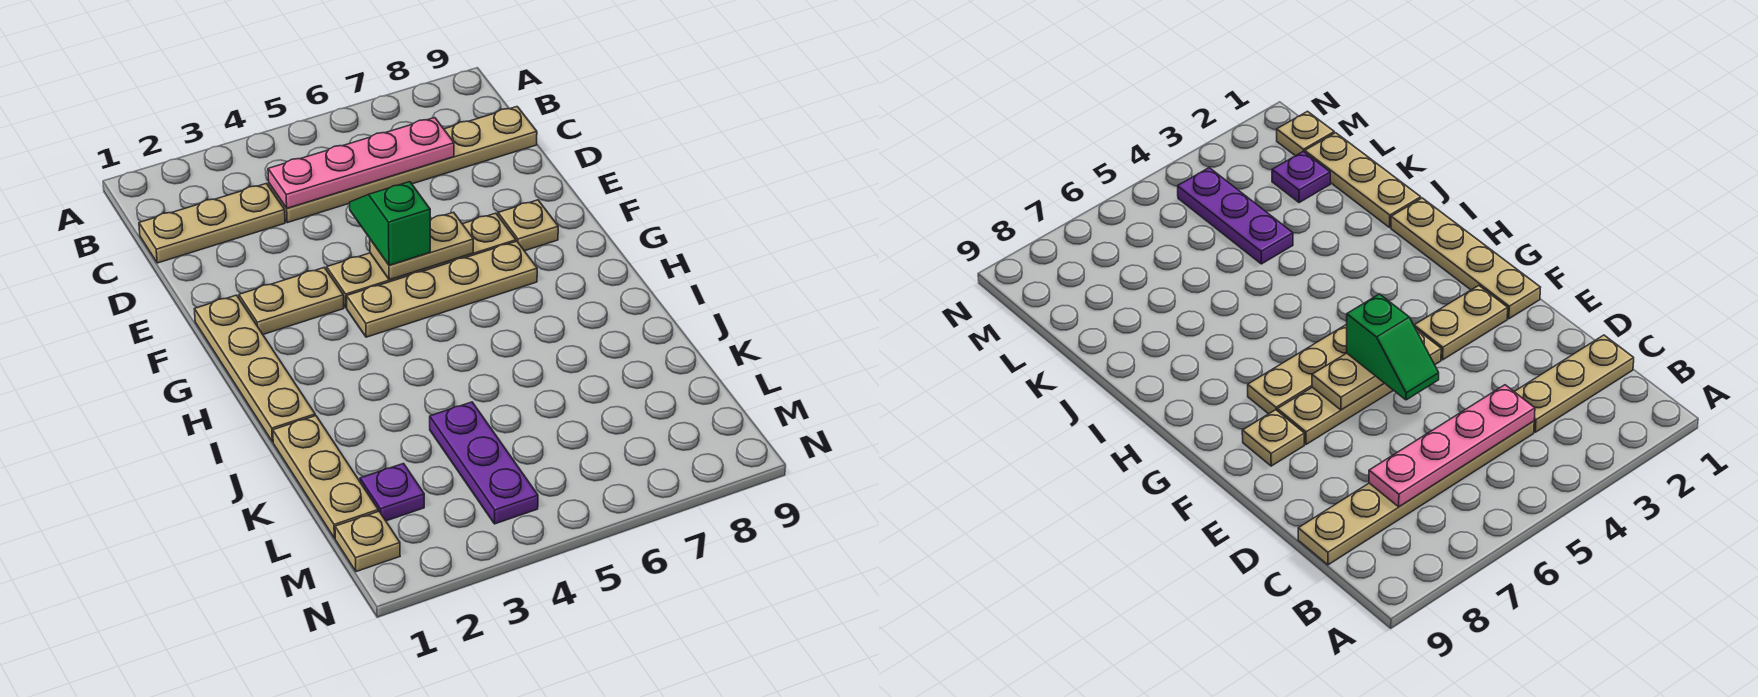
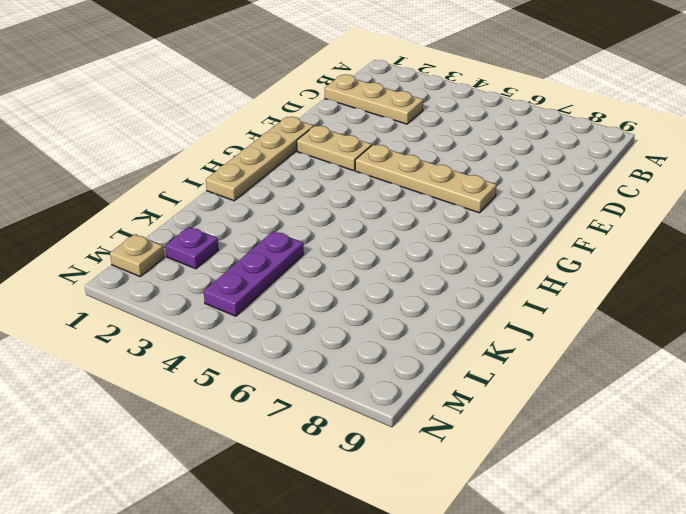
none -> tan 1x6 plate [269,107,537,223]
none -> tan 1x1 plate [498,200,558,251]
none -> tan 1x4 plate [347,241,537,337]

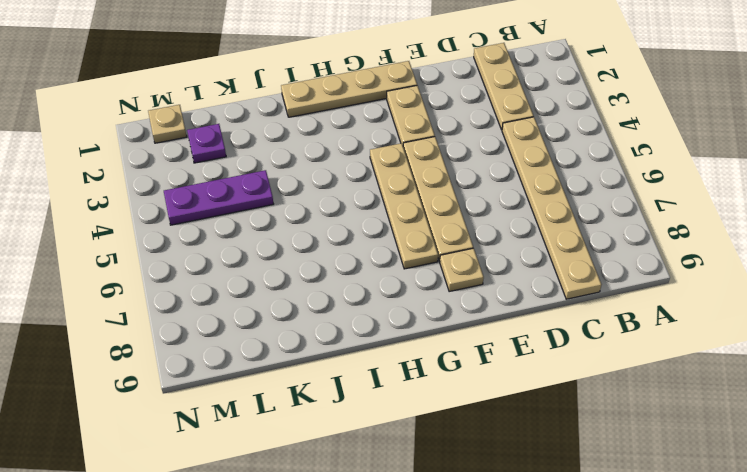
none -> tan 1x3 plate [273,416,378,538]
none -> pink 1x4 plate [268,118,454,208]
none -> tan 1x2 plate [370,212,473,280]

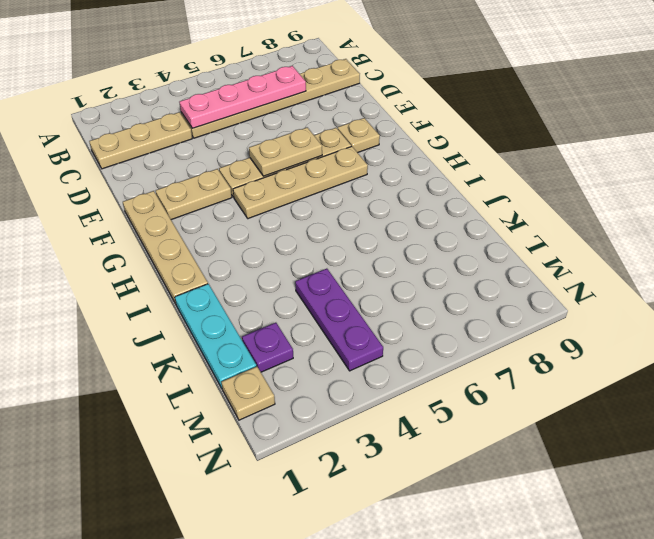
cyan 1x3 plate [175,284,257,388] -> tan 1x3 plate [273,416,378,538]
none -> green 1x2 slope [350,182,430,265]

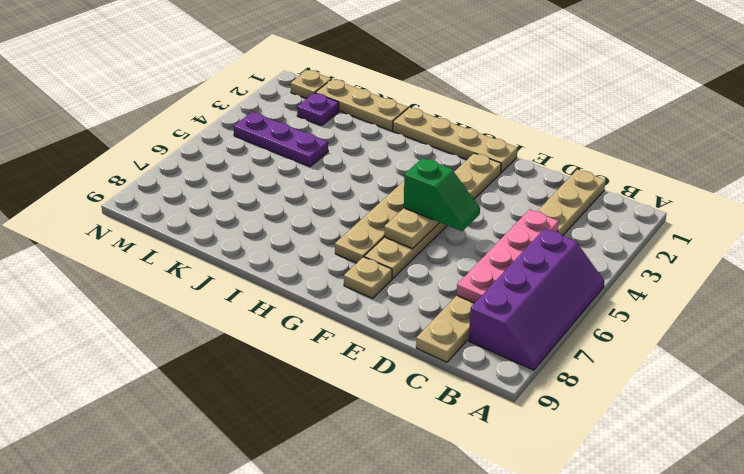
purple 2x4 slope [469,229,604,370] -> none

